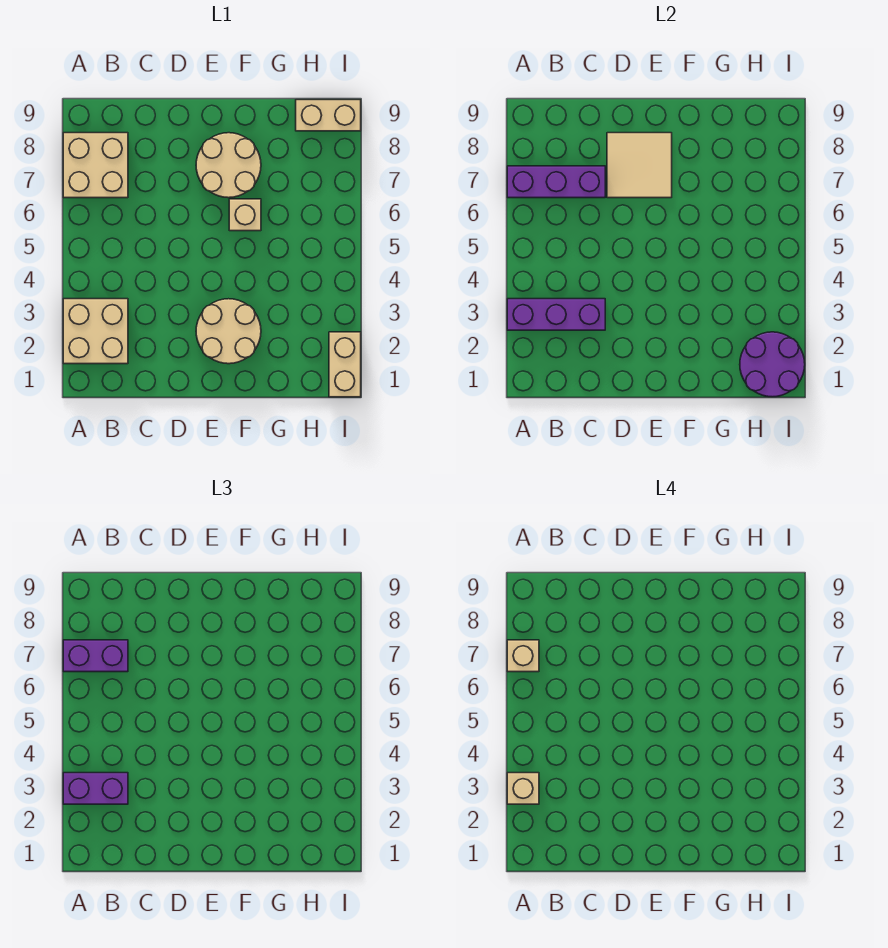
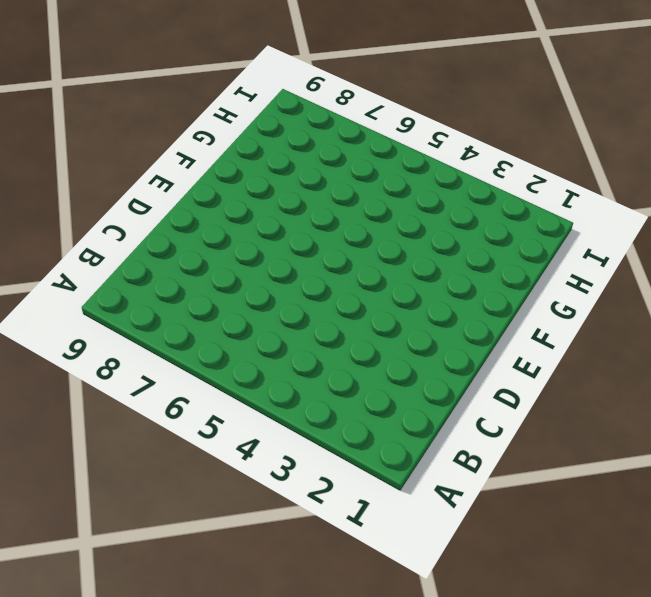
none -> tan 2x2 brick [63,299,128,364]
none -> tan 2x2 brick [63,133,128,198]
none -> tan 2x2 round brick [196,299,261,364]

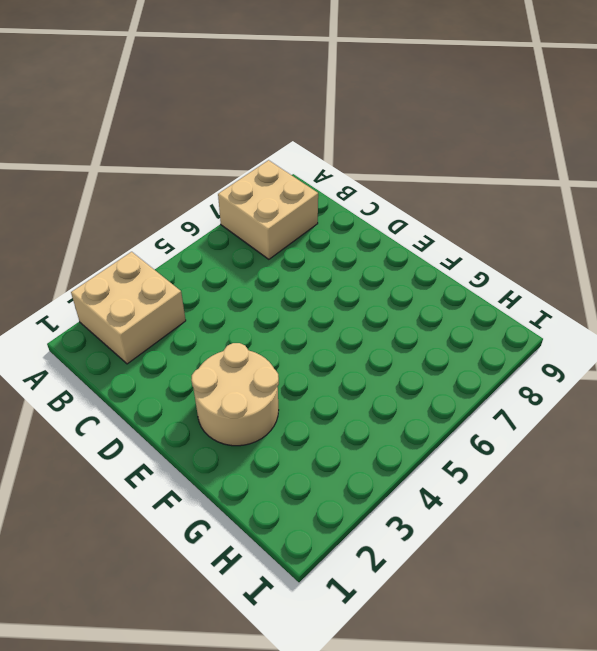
none -> tan 2x2 round brick [196,133,261,198]
none -> tan 1x1 brick [229,199,261,231]
none -> tan 1x2 brick [296,100,361,131]

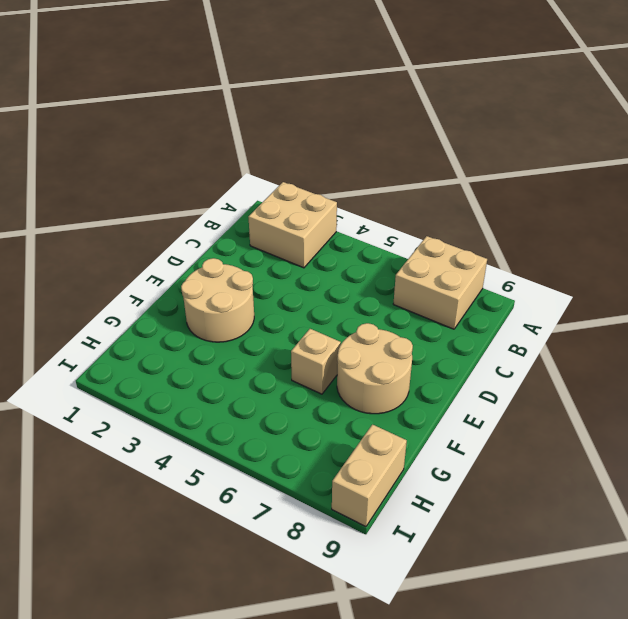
none -> tan 1x2 brick [329,332,361,397]
none -> purple 1x3 brick [507,299,605,330]
none -> purple 1x3 brick [507,166,605,198]

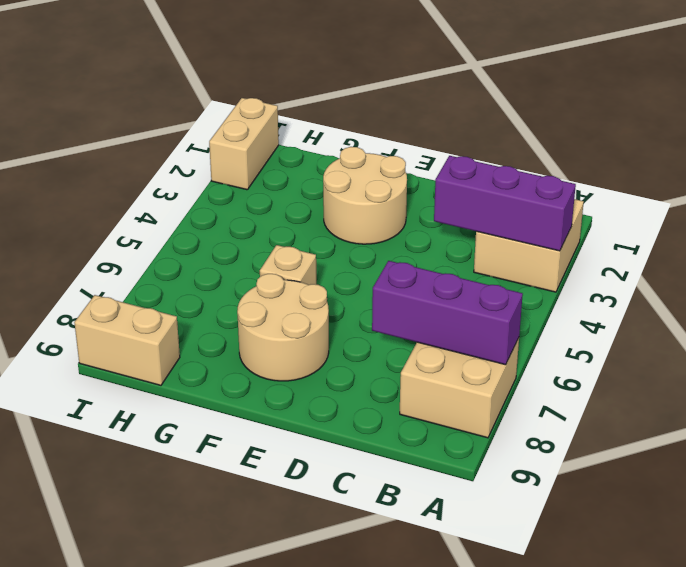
none -> tan 2x2 tile [607,133,672,198]
none -> purple 2x2 round brick [740,332,805,397]
none -> purple 1x2 brick [63,773,128,804]

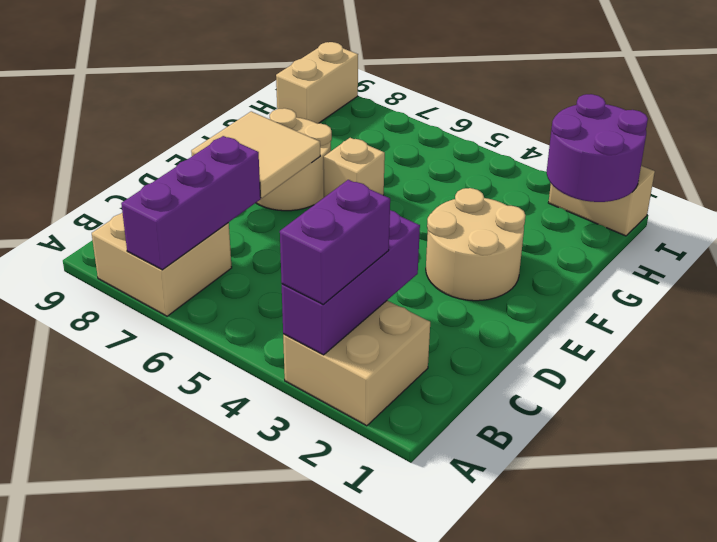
none -> purple 1x2 brick [63,640,128,672]
none -> tan 1x1 brick [507,773,539,804]
none -> tan 1x1 brick [507,640,539,672]

